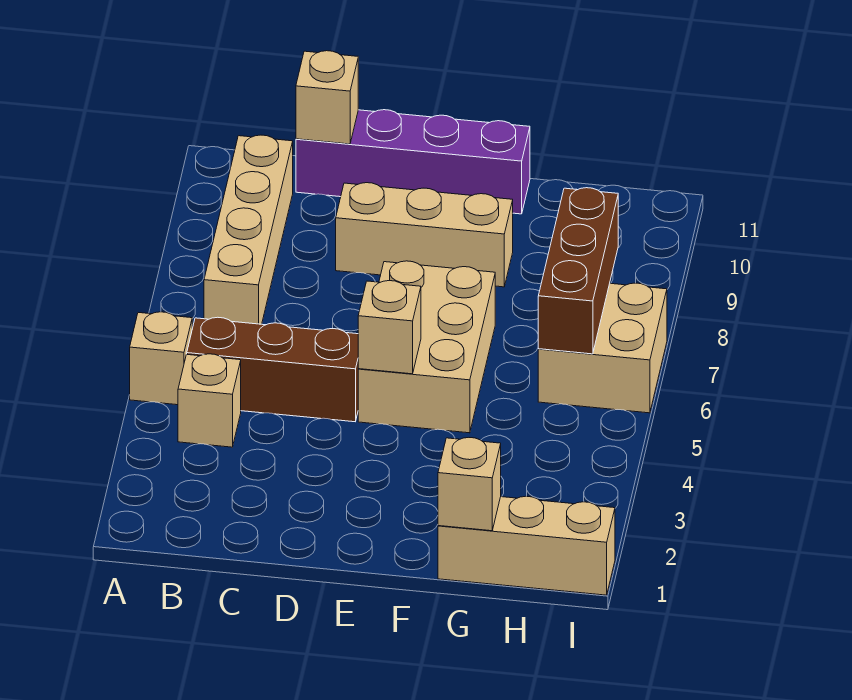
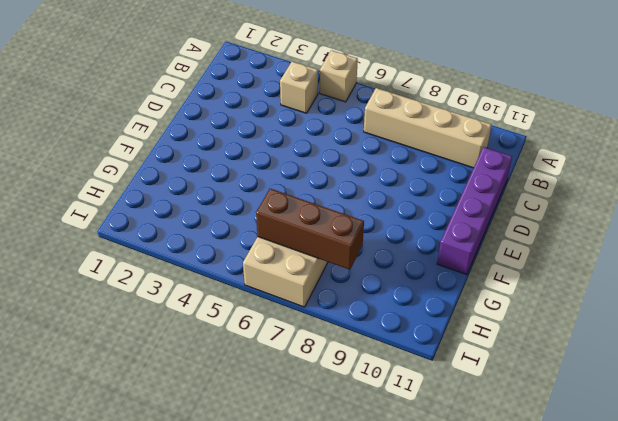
none -> brown 1x3 brick [187,317,358,422]
none -> tan 1x3 brick [336,183,513,287]
none -> tan 2x3 brick [358,261,495,433]

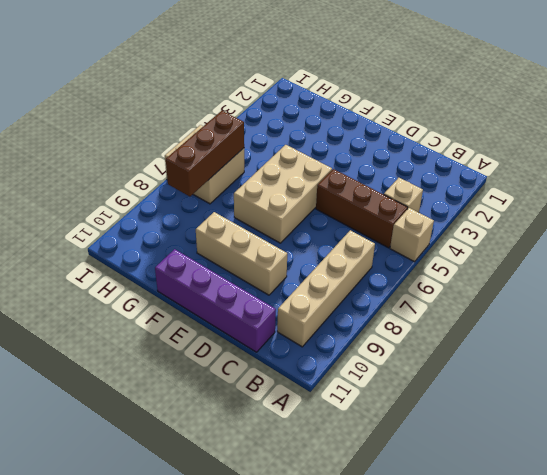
none -> tan 1x3 brick [438,496,615,595]
none -> tan 1x1 brick [296,51,358,144]
none -> tan 1x1 brick [358,281,421,374]

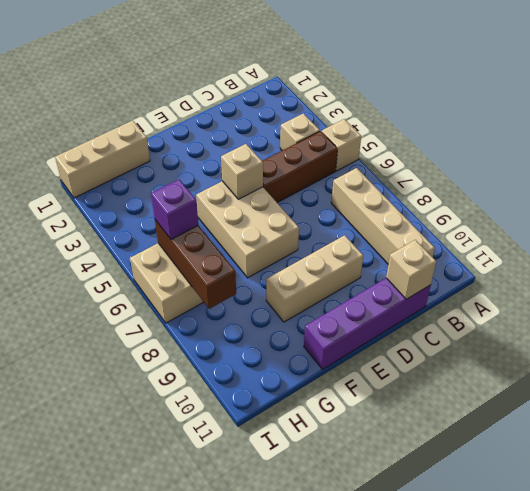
purple 1x1 brick [151,179,198,239] -> none
none -> tan 1x1 brick [438,438,501,531]

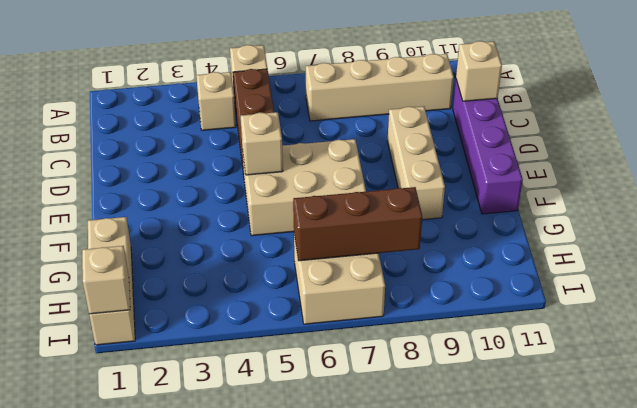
tan 1x1 brick [82,246,130,314] -> tan 1x1 brick moved to [438,438,501,531]

